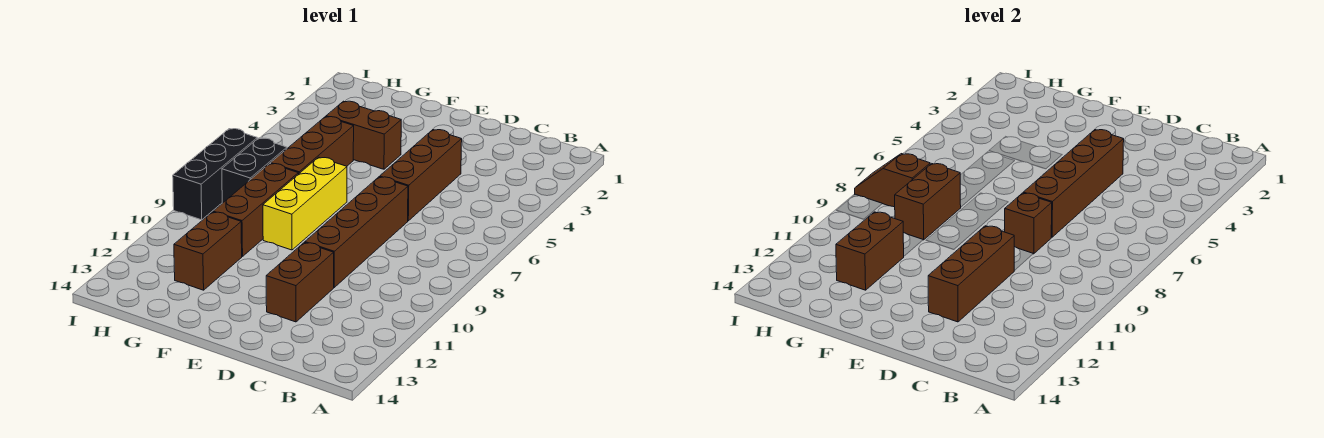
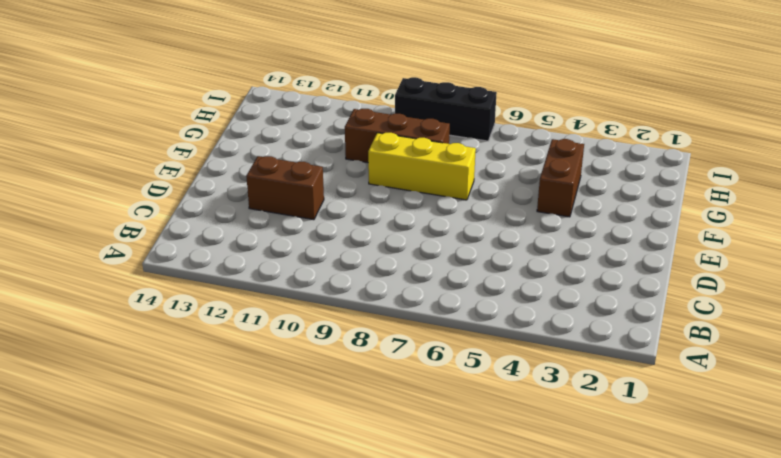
none -> brown 1x3 brick [380,130,462,221]
none -> brown 1x4 brick [305,177,408,287]
none -> brown 1x3 brick [271,117,354,174]

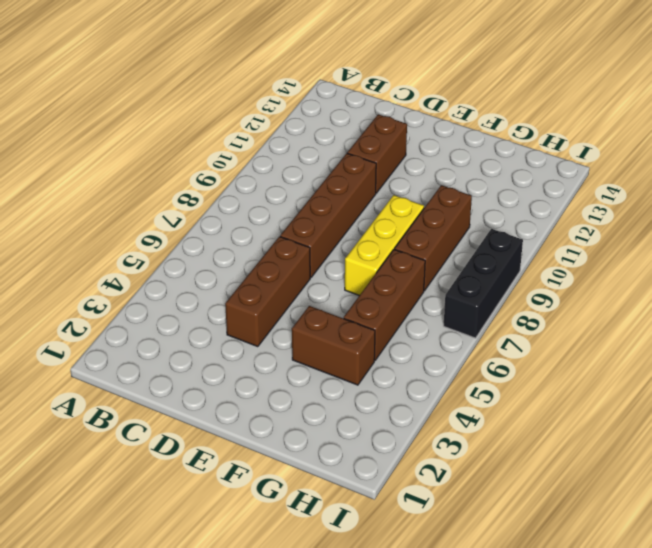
none -> brown 1x2 brick [174,212,242,290]
none -> black 1x2 brick [222,138,287,203]
none -> brown 1x4 brick [1023,130,1124,237]

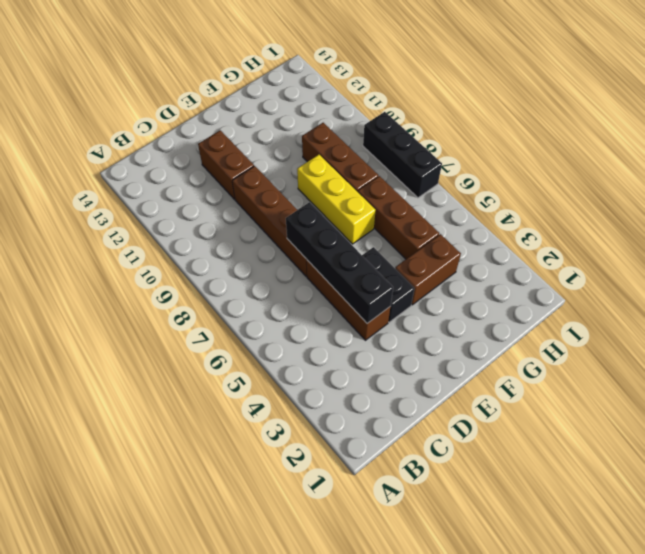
black 1x4 brick [286,202,393,323] -> brown 1x4 brick [1023,130,1124,237]
black 1x2 brick [362,247,415,322] -> black 1x2 brick moved to [222,138,287,203]
none -> brown 1x2 brick [174,212,242,290]
none -> brown 1x1 brick [1005,193,1052,254]
none -> brown 1x3 brick [928,226,1014,322]

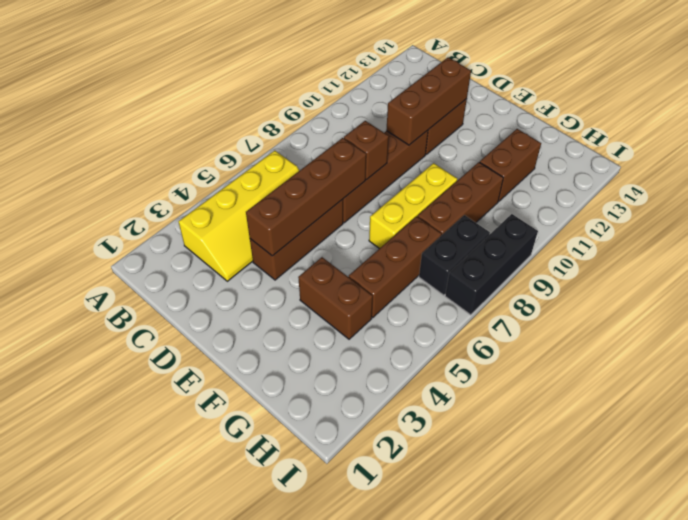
yellow 2x4 slope [179,151,300,281] -> none
none -> brown 1x2 brick [895,164,961,240]
none -> brown 1x2 brick [836,212,904,290]
none -> brown 1x2 slope [855,154,930,207]

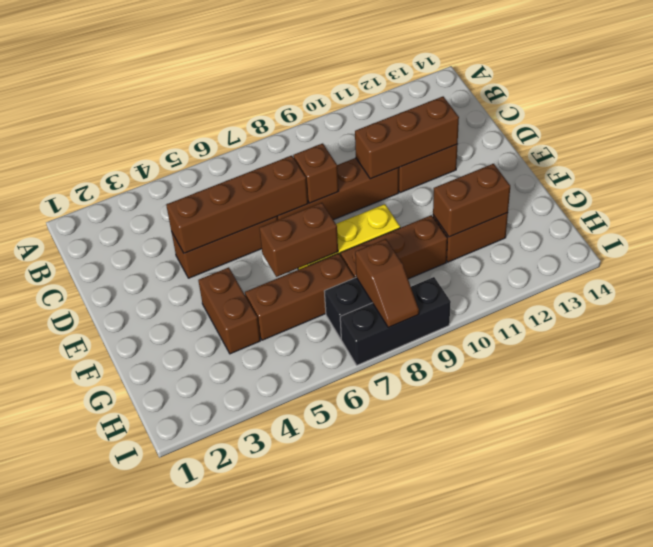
brown 1x2 brick [259,203,338,277] -> brown 1x2 brick moved to [895,164,961,240]

